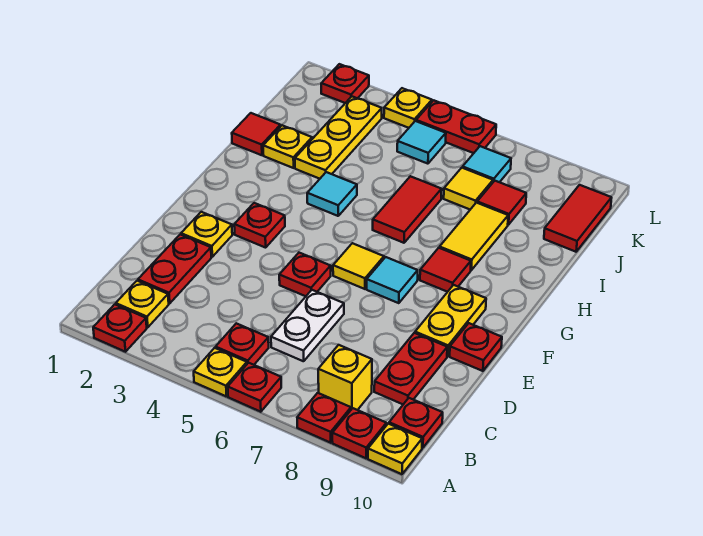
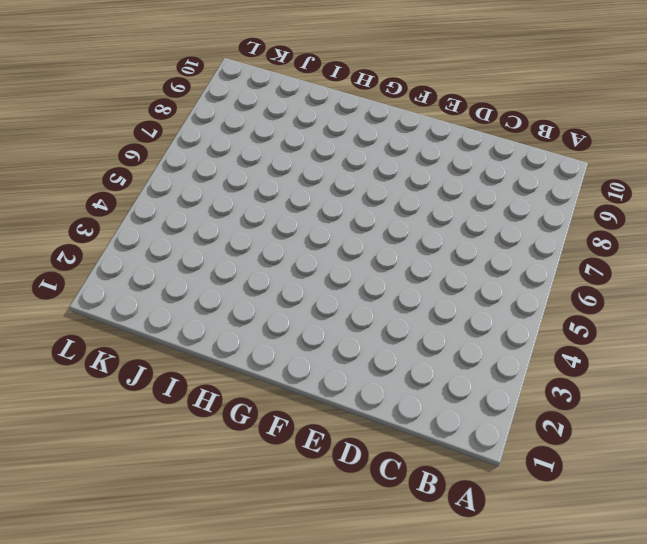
none -> red 1x1 plate [93,304,147,352]
none -> yellow 1x1 plate [194,348,247,397]
none -> red 1x1 plate [228,363,281,412]
none -> red 1x1 plate [297,393,351,443]

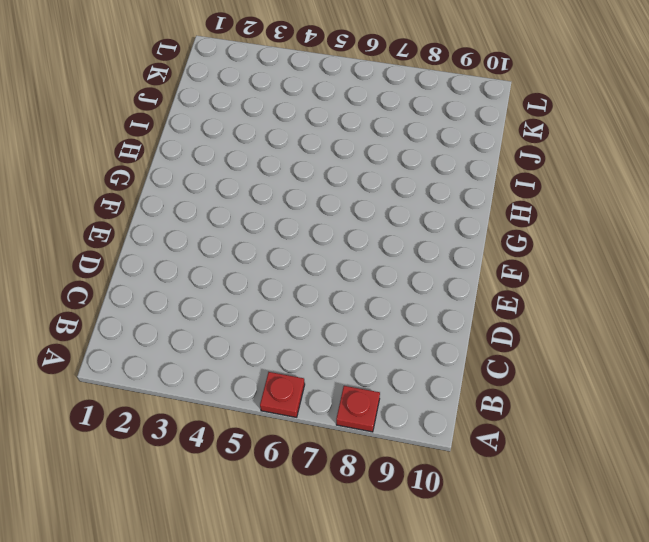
none -> red 1x1 plate [93,304,147,352]
none -> yellow 1x1 plate [194,348,247,397]
none -> red 1x1 plate [332,408,386,458]
none -> yellow 1x1 plate [368,424,422,474]

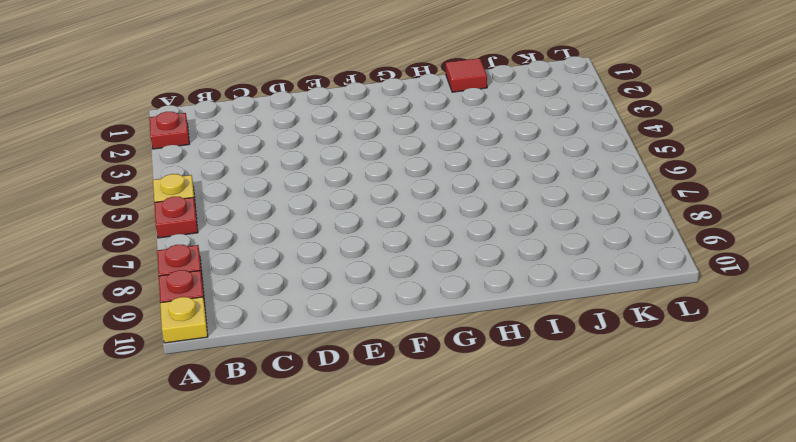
none -> yellow 1x1 plate [116,281,169,327]
none -> red 1x1 plate [216,323,269,365]
none -> yellow 1x1 brick [318,345,372,410]
none -> red 1x1 plate [389,398,443,448]

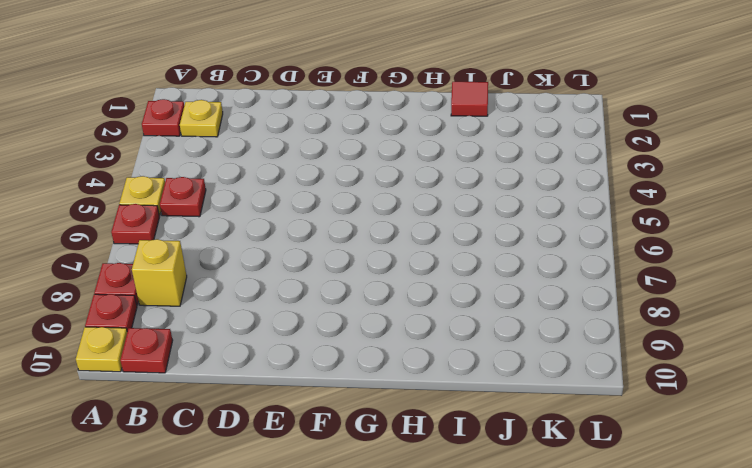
none -> red 1x2 plate [138,234,211,303]
none -> white 1x2 plate [271,290,344,361]
none -> red 1x2 plate [374,333,447,404]
none -> yellow 1x1 plate [181,212,232,257]

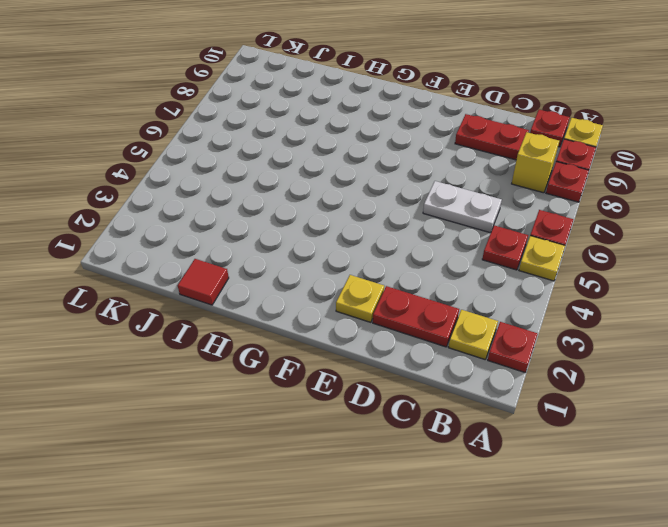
none -> red 1x1 plate [279,253,331,296]
none -> yellow 1x2 plate [415,285,486,356]
none -> red 1x1 plate [450,323,502,371]
none -> red 1x1 plate [234,203,285,248]

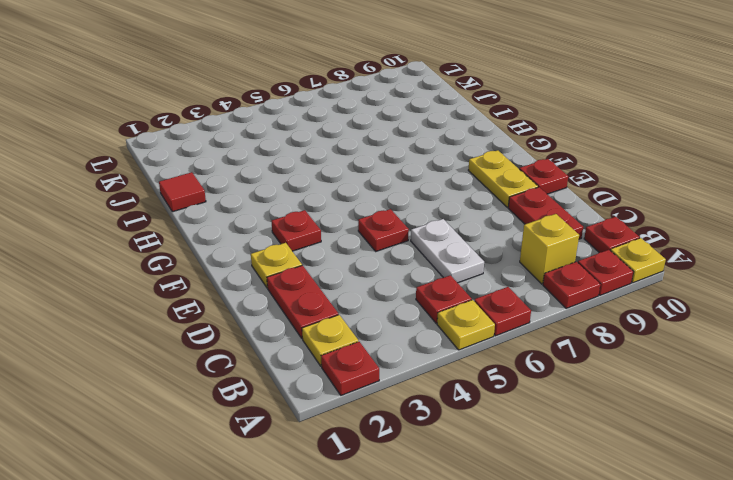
none -> yellow 1x1 tile [333,243,384,289]
none -> cyan 1x1 tile [367,257,418,303]
none -> red 1x1 tile [420,248,471,292]
none -> cyan 1x1 tile [307,172,357,216]

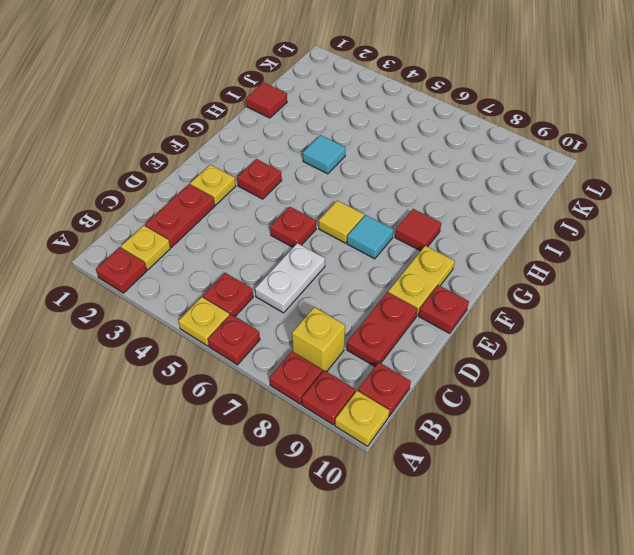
none -> red 1x2 tile [373,176,442,243]
none -> yellow 1x2 tile [440,203,508,270]
none -> yellow 1x1 plate [263,125,312,168]
none -> yellow 1x3 plate [295,97,382,179]

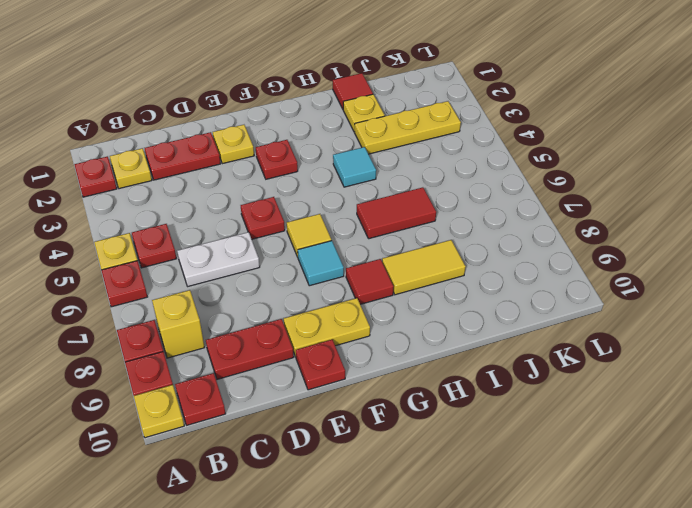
none -> yellow 1x1 tile [444,168,493,209]
none -> red 1x1 tile [477,181,526,225]
none -> red 1x2 tile [544,185,611,252]
none -> cyan 1x1 tile [397,121,446,164]

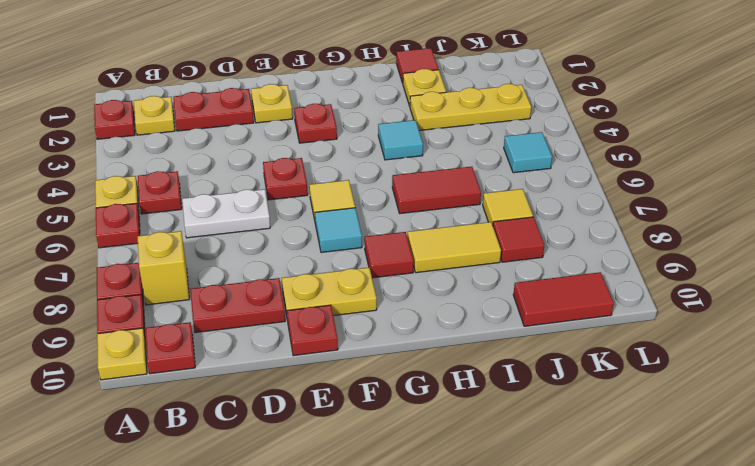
none -> cyan 1x1 tile [463,146,511,182]
none -> red 1x1 plate [321,64,369,103]
none -> yellow 1x1 plate [384,88,432,128]
none -> red 1x2 plate [416,100,496,153]

